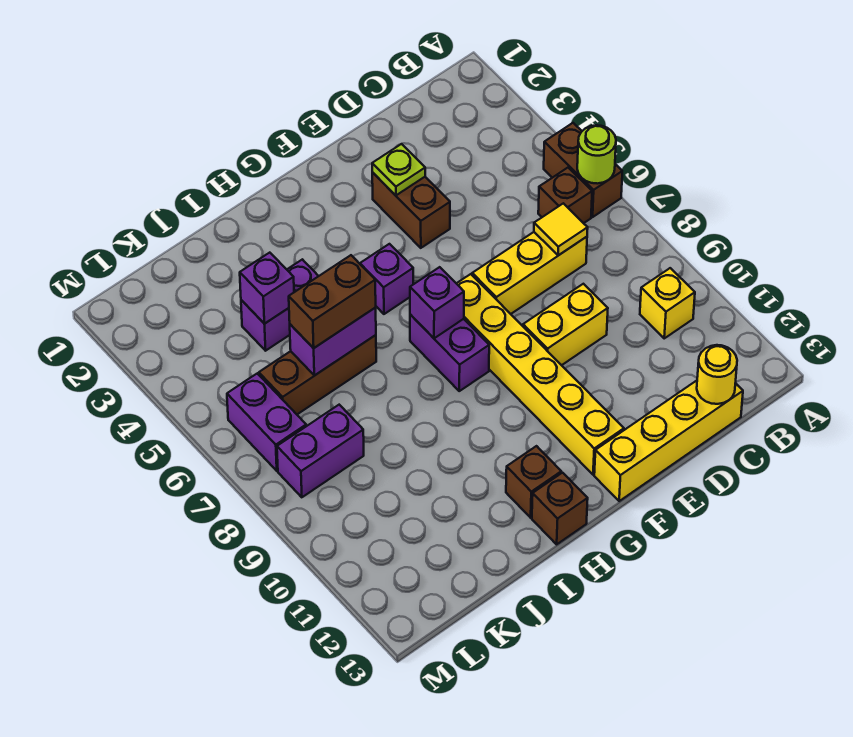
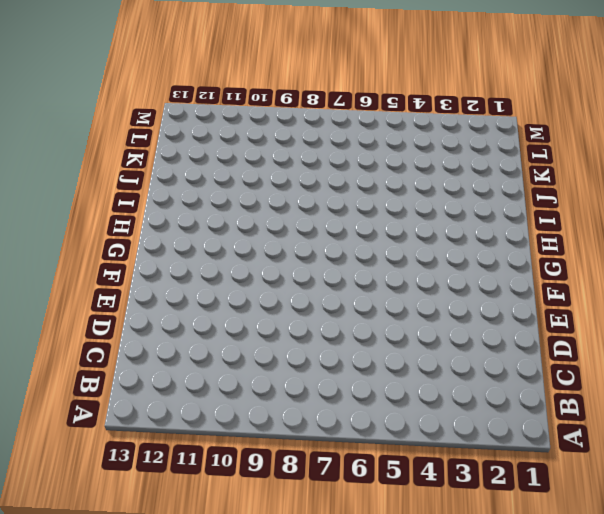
none -> brown 1x2 brick [544,123,622,217]
none -> brown 1x1 brick [538,168,592,223]
none -> yellow 1x1 brick [640,268,695,338]

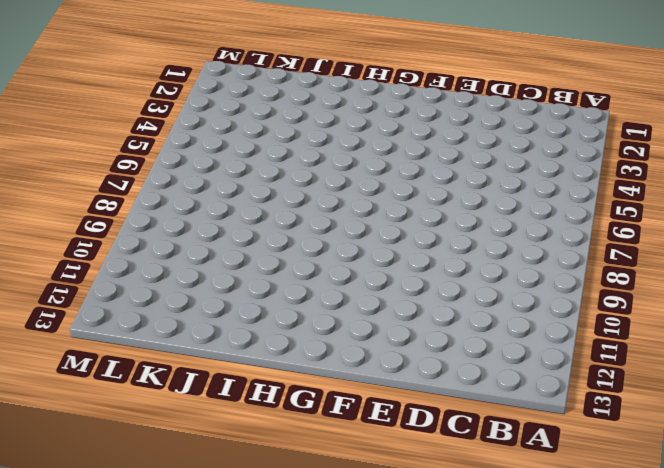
none -> brown 1x2 brick [544,123,622,217]
none -> brown 1x1 brick [538,168,592,223]
none -> yellow 1x1 brick [640,268,695,338]

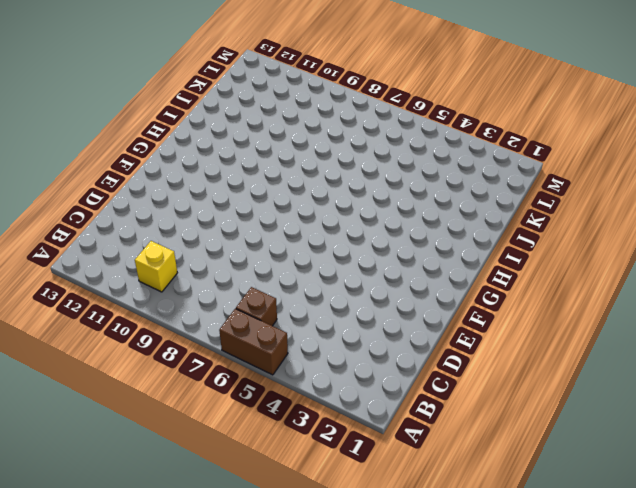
none -> yellow 1x3 brick [472,232,587,314]
none -> yellow 1x4 brick [594,381,743,501]
none -> yellow 1x2 brick [523,284,608,365]

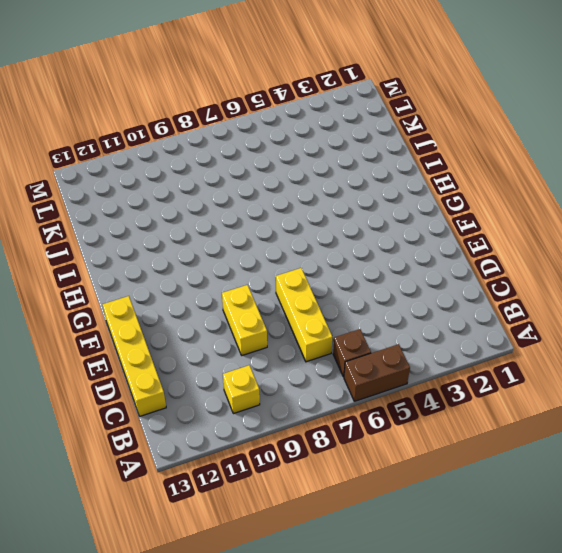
none -> brown 1x2 brick [372,172,450,248]
none -> yellow 1x6 brick [456,274,624,475]
none -> purple 1x1 brick [360,244,413,314]

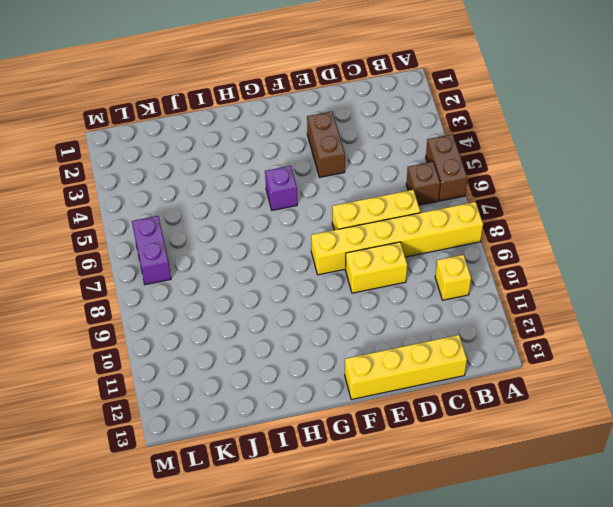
yellow 1x6 brick [311,202,483,275] -> yellow 1x6 brick turned to [456,274,624,475]
none -> purple 1x2 brick [410,315,489,391]
none -> brown 1x1 brick [506,446,561,518]
none -> brown 1x1 brick [532,473,588,544]

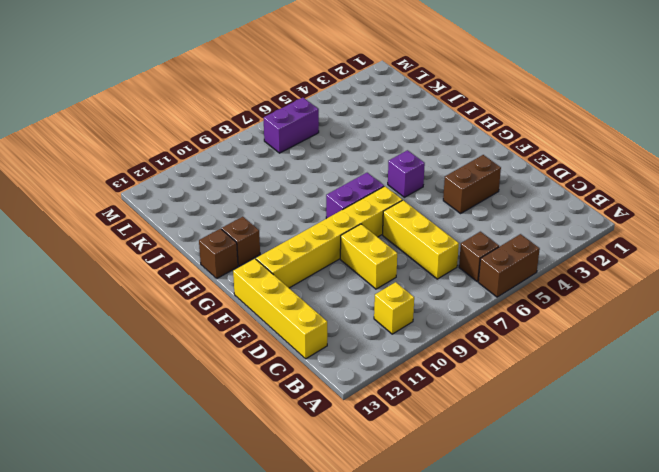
none -> purple 1x2 brick [241,259,318,351]
none -> brown 1x3 brick [259,335,376,414]
none -> purple 1x2 brick [277,405,364,497]

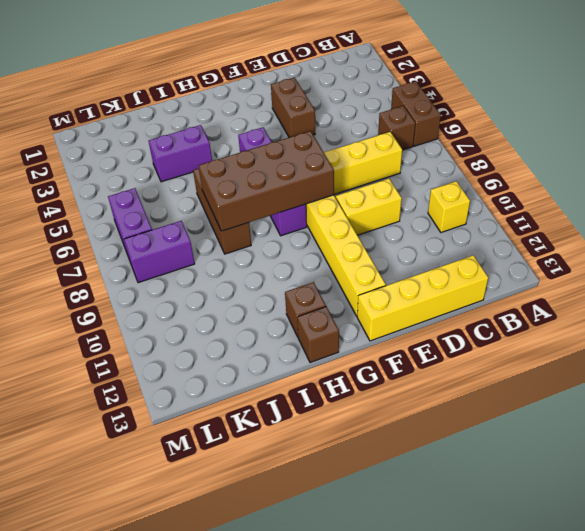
brown 2x4 brick [198,131,334,231] -> purple 1x1 brick [410,267,464,338]
brown 1x3 brick [193,169,251,254] -> brown 1x3 brick turned to [259,335,376,414]
none -> lime 1x1 round brick [577,125,616,184]
none -> yellow 1x1 tile [534,203,588,255]
none -> yellow 1x1 round brick [697,345,737,404]

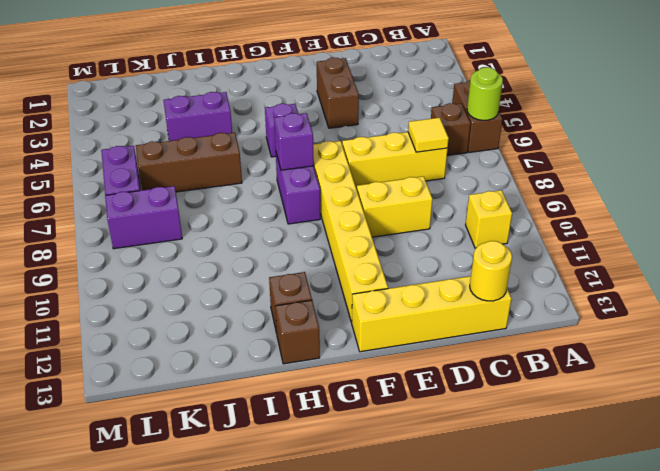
none -> lime 1x1 plate [372,144,425,195]
none -> purple 1x2 brick [290,308,376,375]
none -> purple 1x1 brick [240,253,294,324]

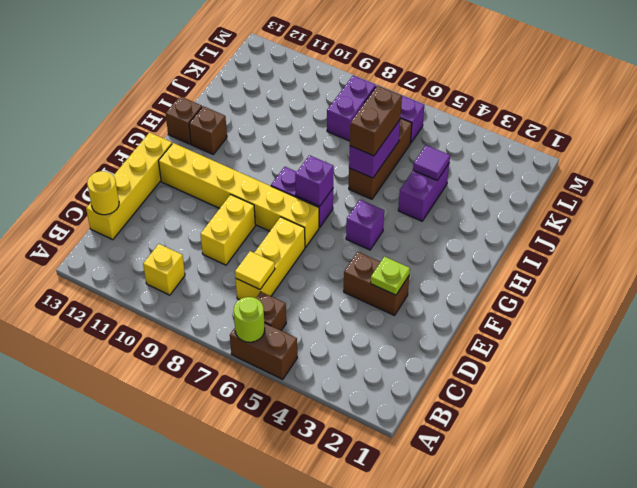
purple 1x1 tile [413,145,450,180] -> purple 1x1 brick [240,253,294,324]

